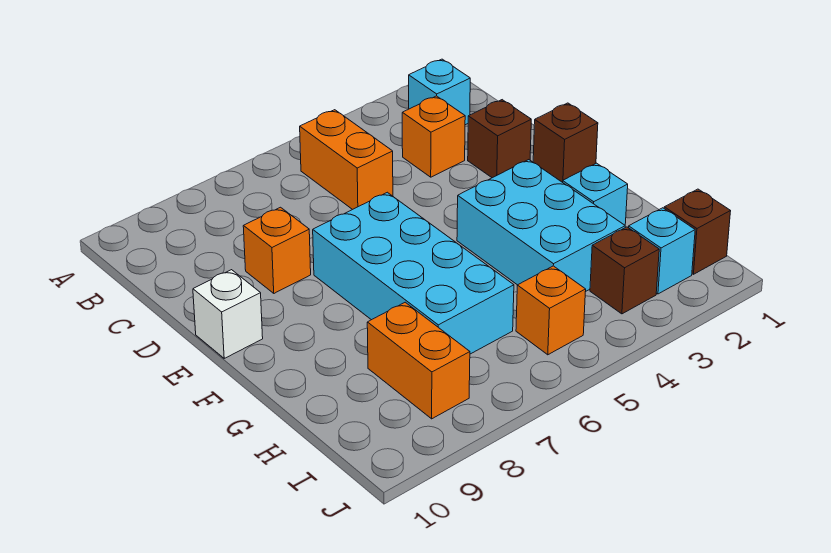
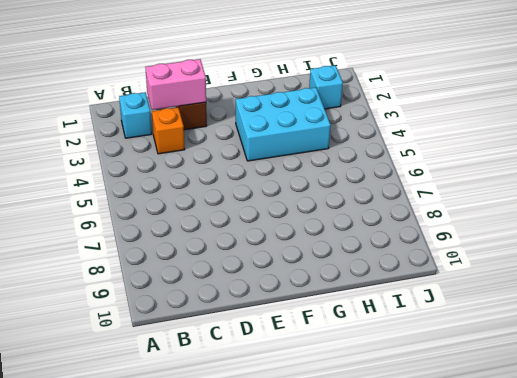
pink 1x2 brick [145,59,206,110] -> none
none -> orange 1x2 brick [300,110,393,210]
none -> orange 1x1 brick [243,207,311,293]
none -> brown 1x1 brick [533,103,598,182]

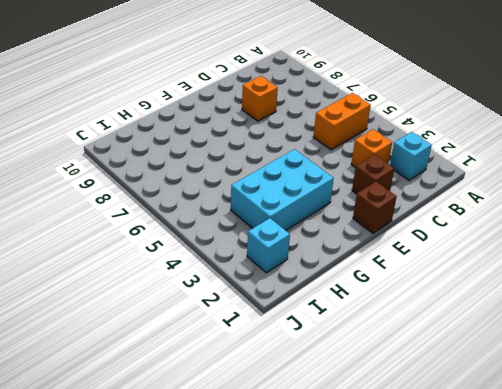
none -> cyan 2x4 brick [313,192,514,354]
none -> white 1x1 brick [193,270,263,358]
none -> cyan 1x1 brick [563,163,628,225]

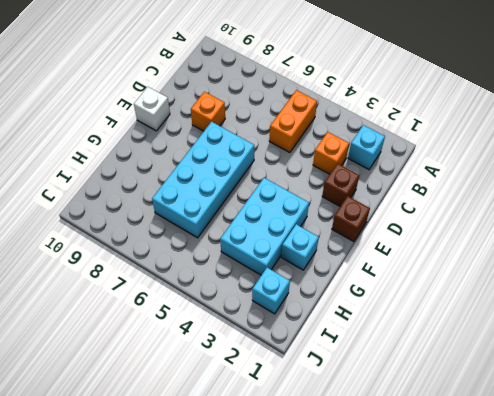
none -> orange 1x2 brick [367,302,470,419]
none -> brown 1x1 brick [664,189,731,274]
none -> brown 1x1 brick [590,227,659,314]

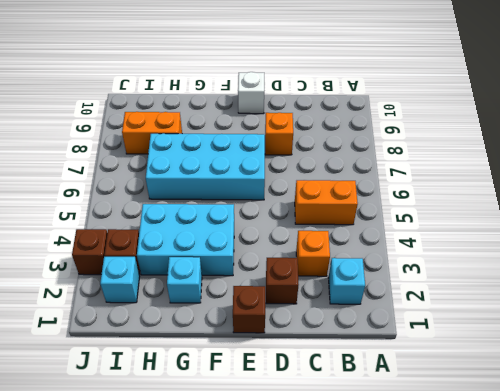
brown 1x1 brick [72,229,107,275] -> brown 1x1 brick moved to [664,189,731,274]
none -> orange 1x1 brick [516,266,586,355]

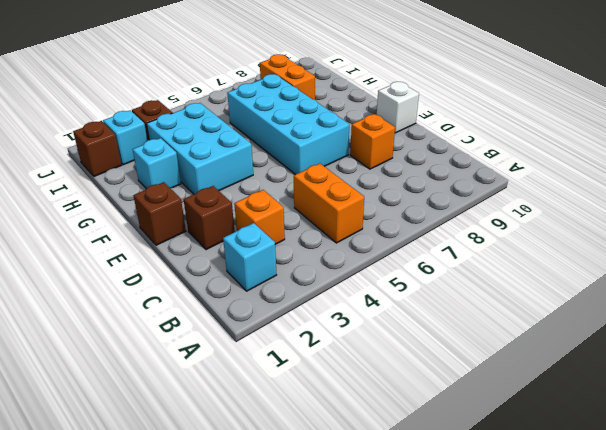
none -> orange 1x1 brick [516,266,586,355]

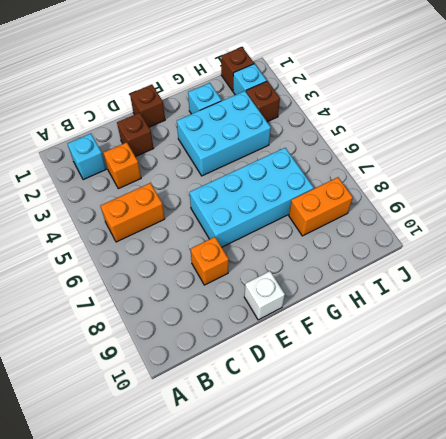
none -> orange 1x1 brick [516,266,586,355]

